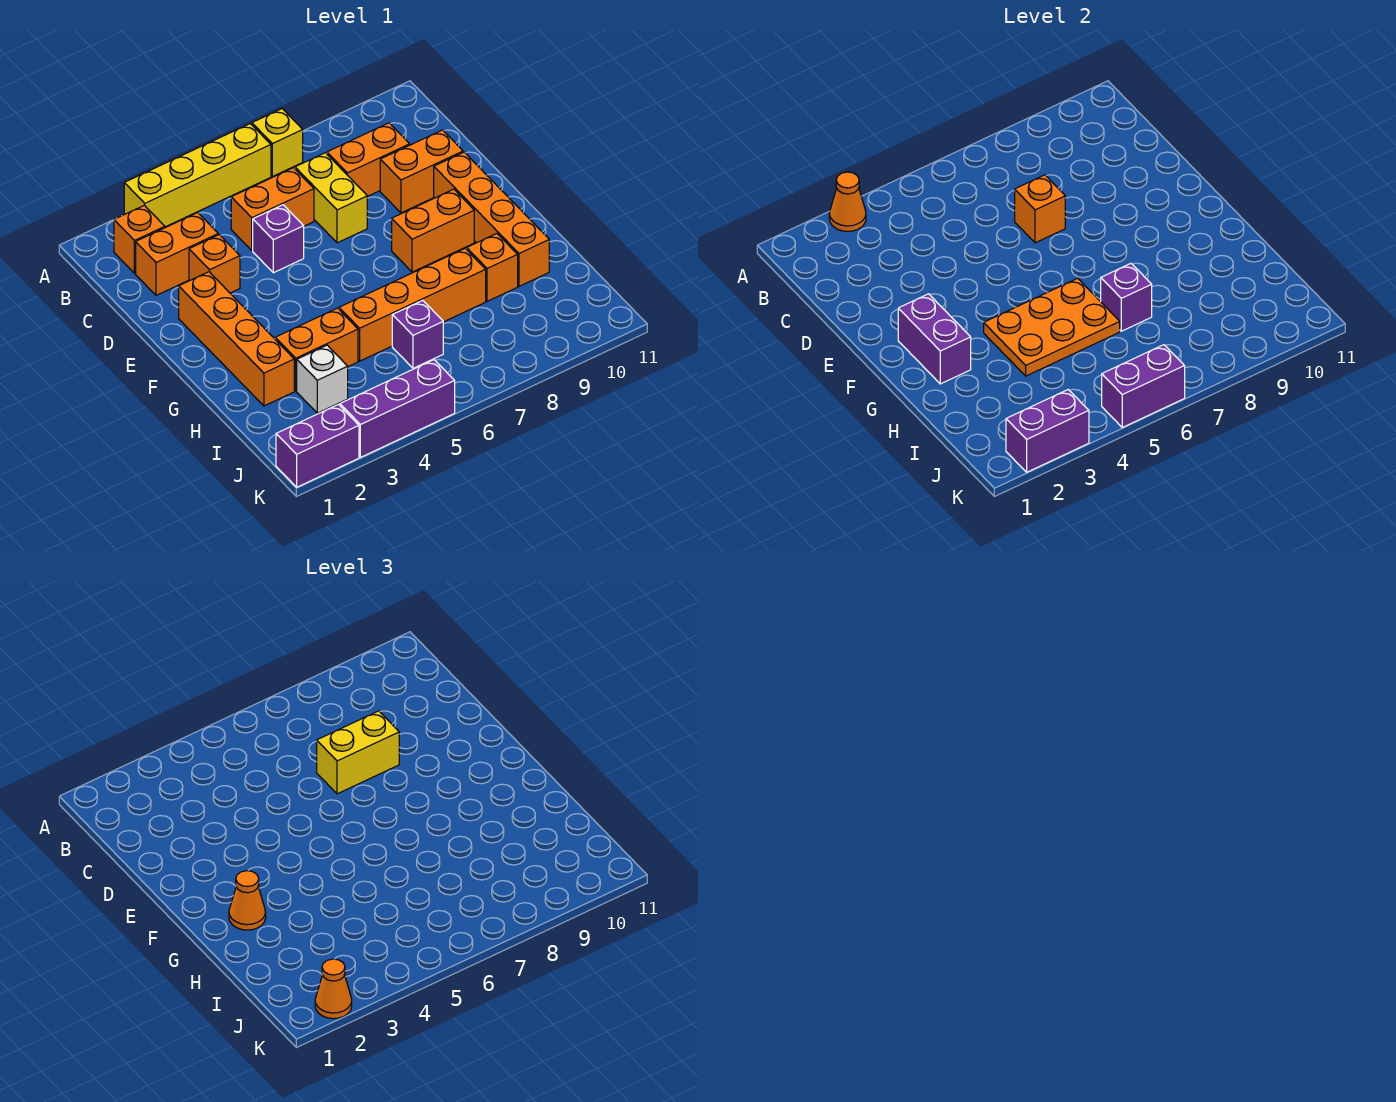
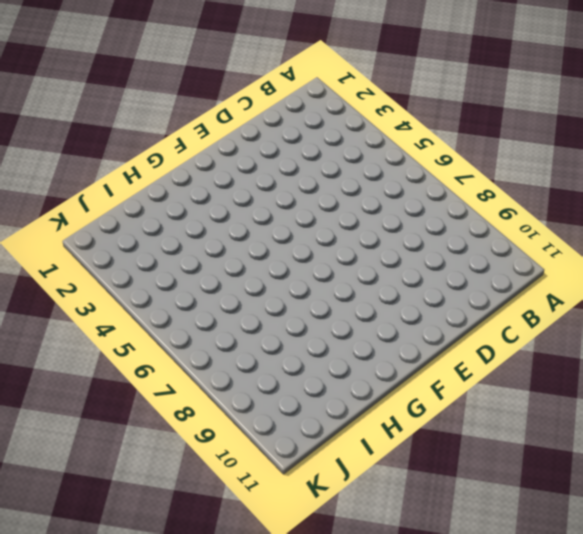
none -> yellow 1x4 brick [124,124,271,227]
none -> yellow 1x1 brick [252,109,303,176]
none -> orange 1x1 brick [114,205,165,273]
none -> orange 1x2 brick [136,213,218,295]

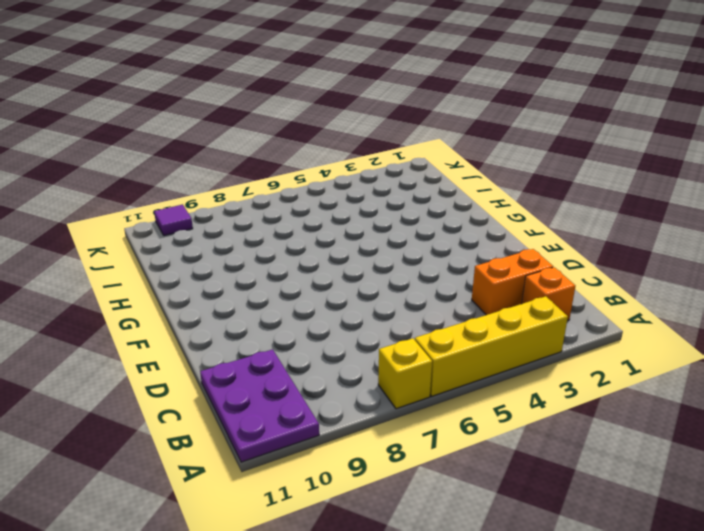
purple 2x3 plate [200,349,319,462] -> none
purple 1x1 tile [154,204,193,236] -> none
none -> orange 1x2 brick [231,168,314,250]
none -> yellow 1x2 brick [295,153,367,243]
none -> orange 1x2 brick [327,123,410,197]
none -> orange 1x1 brick [189,235,240,293]

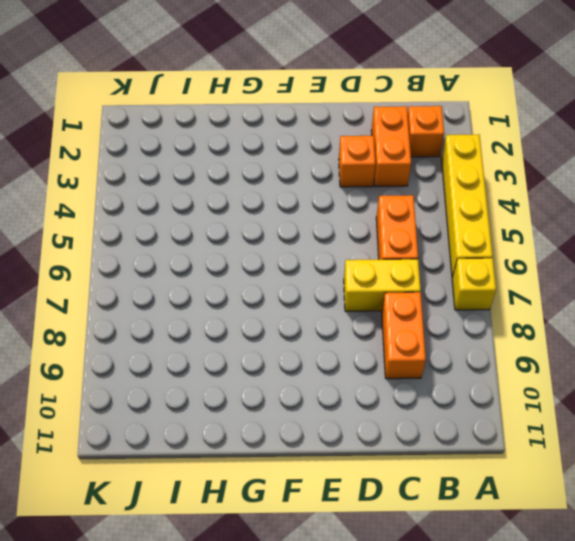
none -> purple 1x1 brick [253,205,304,273]
none -> orange 1x2 brick [380,130,463,213]
none -> orange 1x4 brick [179,272,294,406]
none -> orange 1x4 brick [434,152,549,286]

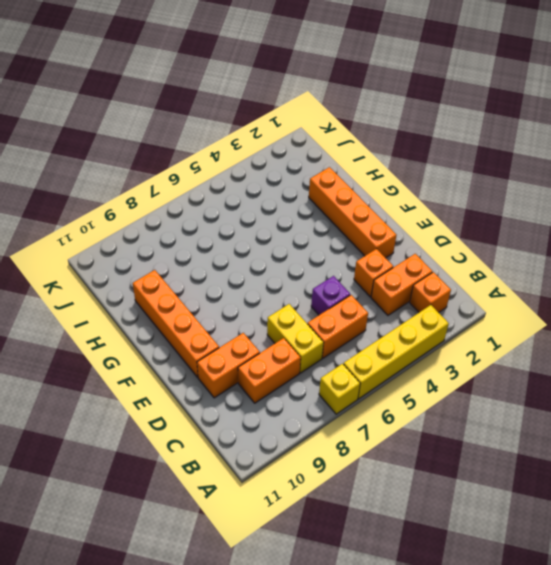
none -> orange 1x2 brick [392,189,474,272]
none -> orange 1x2 brick [275,308,358,391]
none -> orange 1x4 brick [339,249,486,361]
none -> orange 1x1 brick [467,234,518,301]

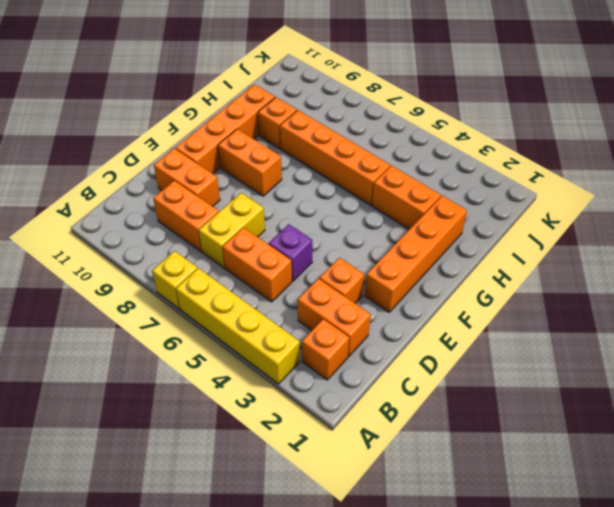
none -> white 1x1 brick [297,345,348,413]
none -> purple 1x1 brick [392,300,443,368]
none -> purple 1x2 brick [276,404,359,487]
none -> purple 1x3 brick [340,360,455,457]

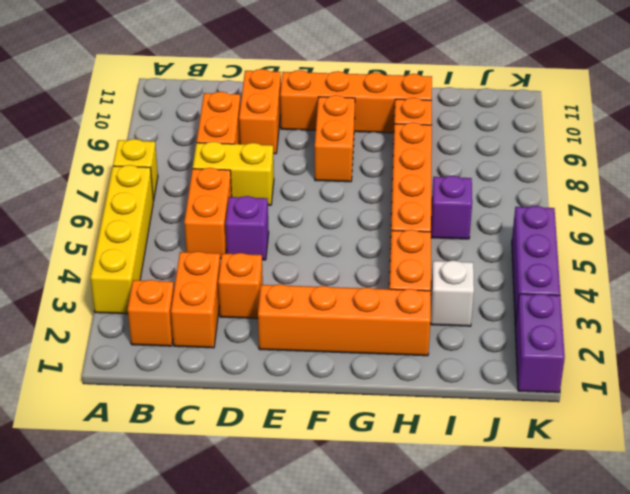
none -> orange 1x1 cone [829,172,866,232]
none -> orange 1x1 brick [1015,175,1065,243]
none -> purple 1x2 brick [898,294,971,384]
none -> orange 2x3 plate [984,278,1120,376]

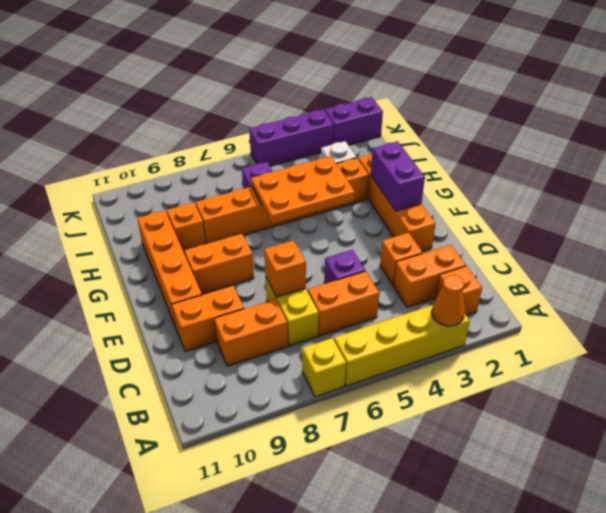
none -> purple 1x1 brick [1101,264,1152,331]
none -> purple 1x2 brick [1006,390,1089,472]
none -> purple 1x2 brick [1102,345,1185,427]
none -> yellow 1x2 brick [317,711,399,794]

